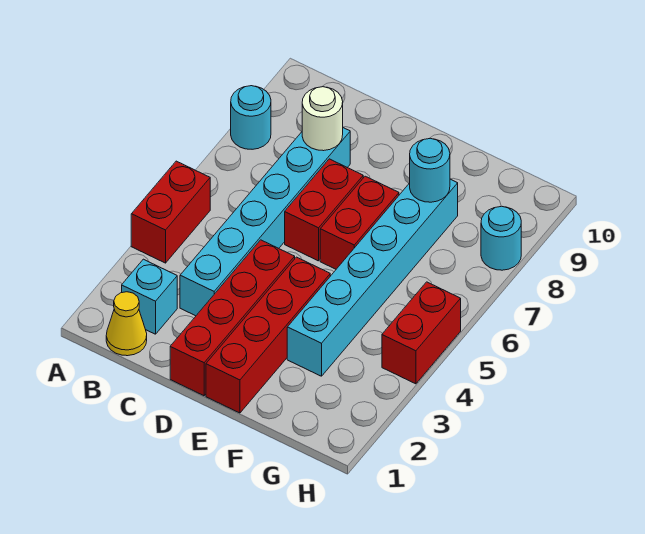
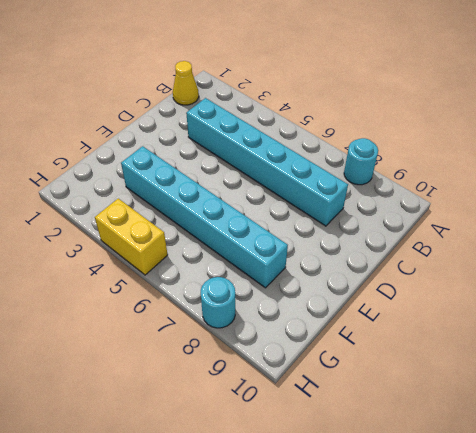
yellow 1x2 brick [95,198,168,275] -> red 1x2 brick [382,282,461,384]
none -> red 1x2 brick [131,161,210,263]
none -> cyan 1x1 brick [122,259,177,334]
none -> red 1x4 brick [170,240,295,396]

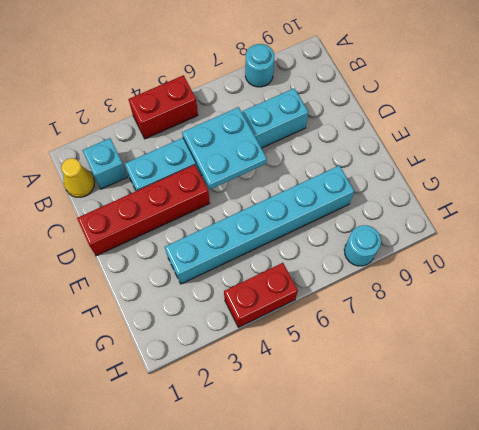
cyan 2x2 plate [182,107,267,189] -> none
none -> red 1x2 brick [285,159,363,261]
none -> red 1x4 brick [206,257,330,413]
none -> red 1x2 brick [320,176,399,269]

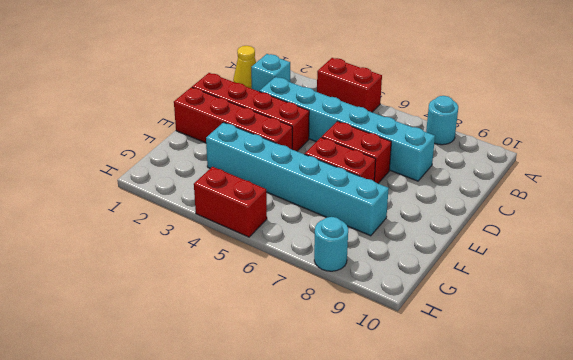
none -> white 1x1 round brick [302,87,343,151]
none -> cyan 1x1 round brick [410,138,450,202]

